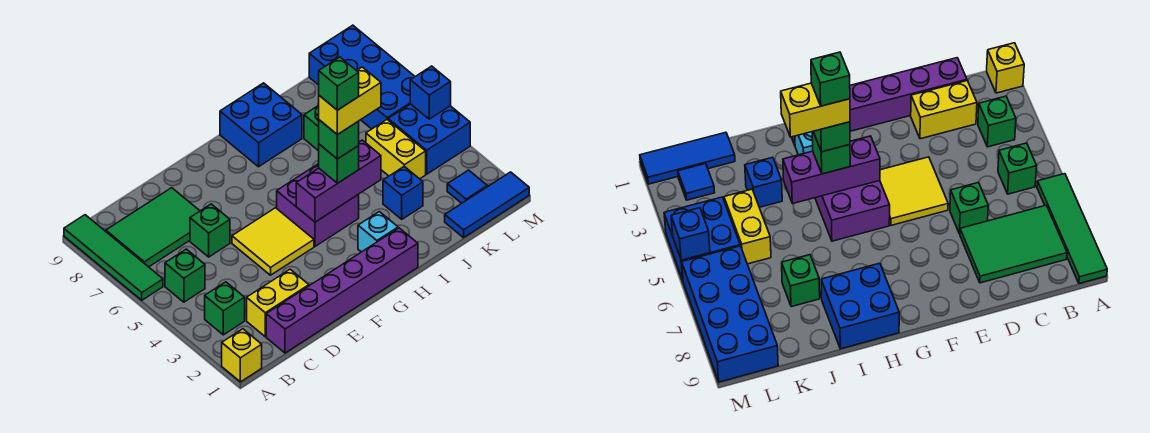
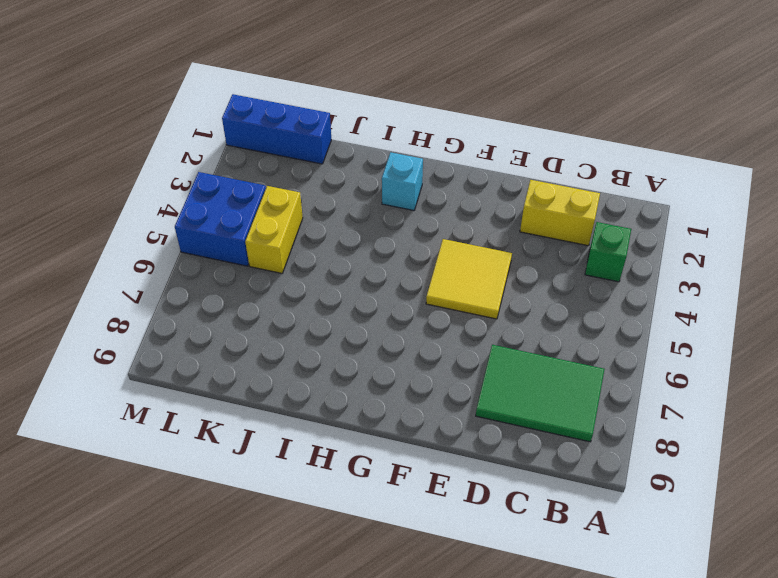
blue 1x3 brick [222,94,331,164] -> blue 1x3 tile [445,172,529,238]
none -> yellow 1x1 brick [222,329,262,382]
none -> green 1x4 tile [64,215,163,300]
none -> green 1x1 brick [165,249,205,302]

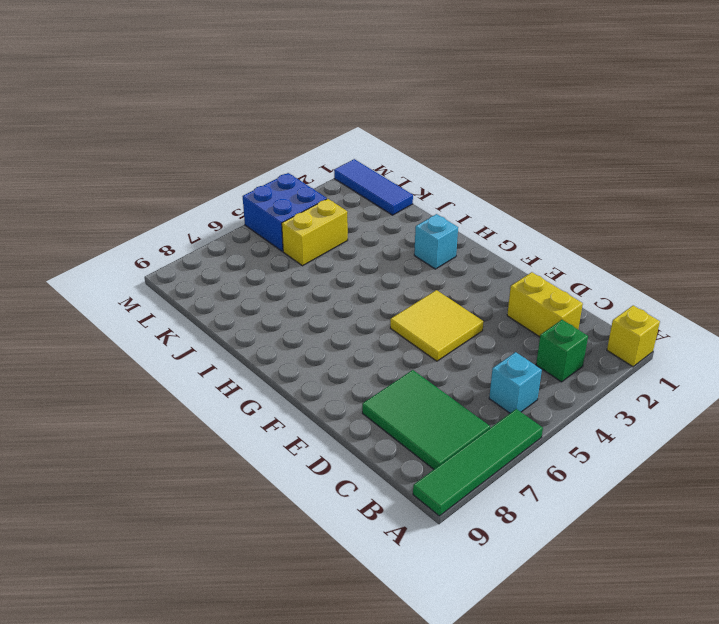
cyan 1x1 brick [489,352,542,413] -> green 1x1 brick [165,249,205,302]
none -> purple 1x6 brick [266,228,418,353]
none -> green 1x1 brick [190,204,230,257]
none -> purple 2x2 brick [277,164,359,246]

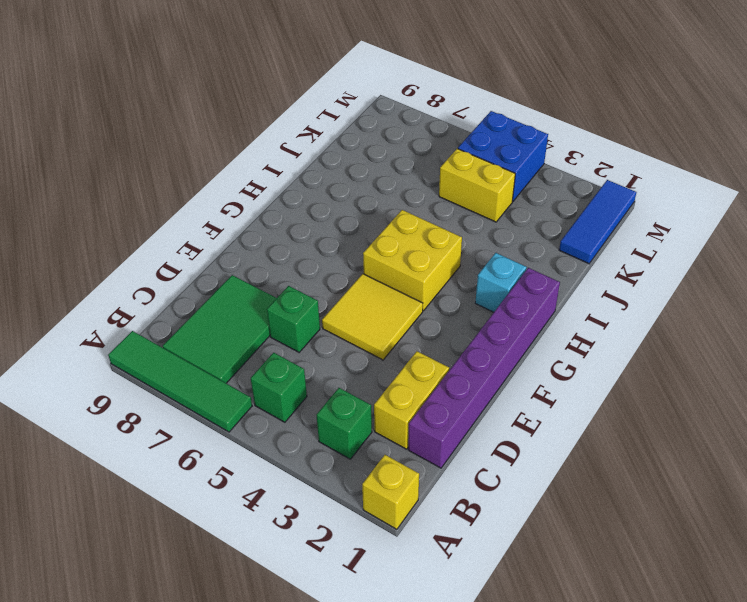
yellow 2x2 brick [363,210,462,311] -> purple 2x2 brick [277,164,359,246]
none -> blue 2x2 brick [220,83,302,167]
none -> blue 1x1 brick [383,166,423,219]
none -> green 1x1 brick [304,105,319,151]

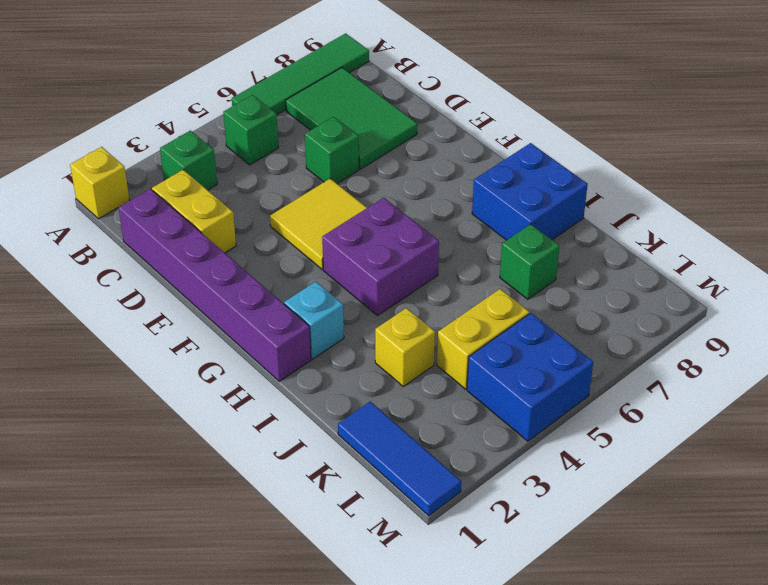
yellow 1x1 brick [375,308,435,386] -> blue 1x1 brick [383,166,423,219]
none -> blue 1x1 tile [447,170,487,203]
none -> blue 2x4 brick [309,25,415,129]
none -> purple 1x3 brick [296,140,381,222]

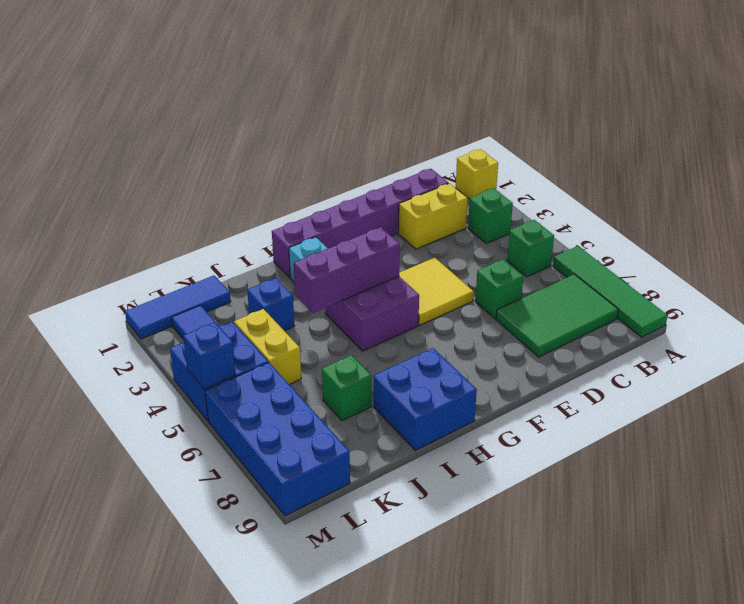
none -> green 1x1 brick [319,144,359,183]
none -> green 1x1 brick [319,120,359,159]
none -> yellow 1x2 brick [319,67,381,135]

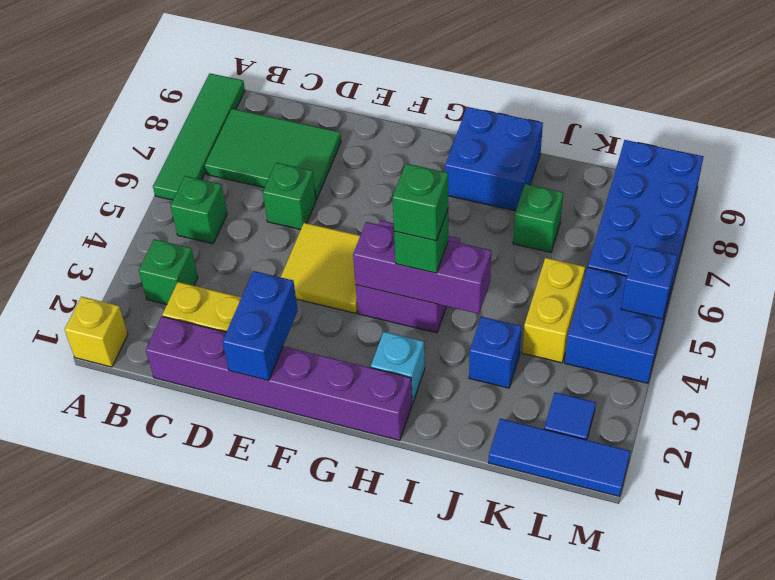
blue 1x2 brick [222,271,298,381] -> none
none -> yellow 1x2 brick [319,67,381,135]
none -> green 1x1 brick [319,57,359,110]

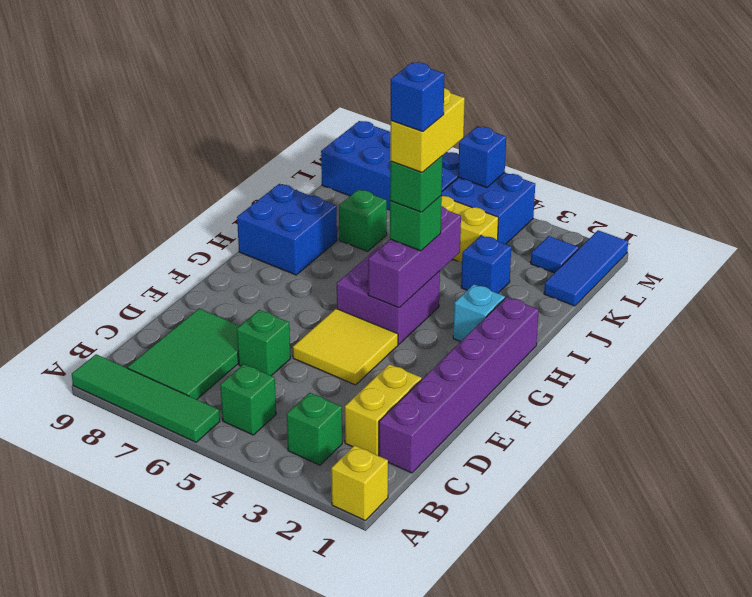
blue 1x1 brick [391,62,445,132] -> green 1x1 brick [319,57,359,110]

